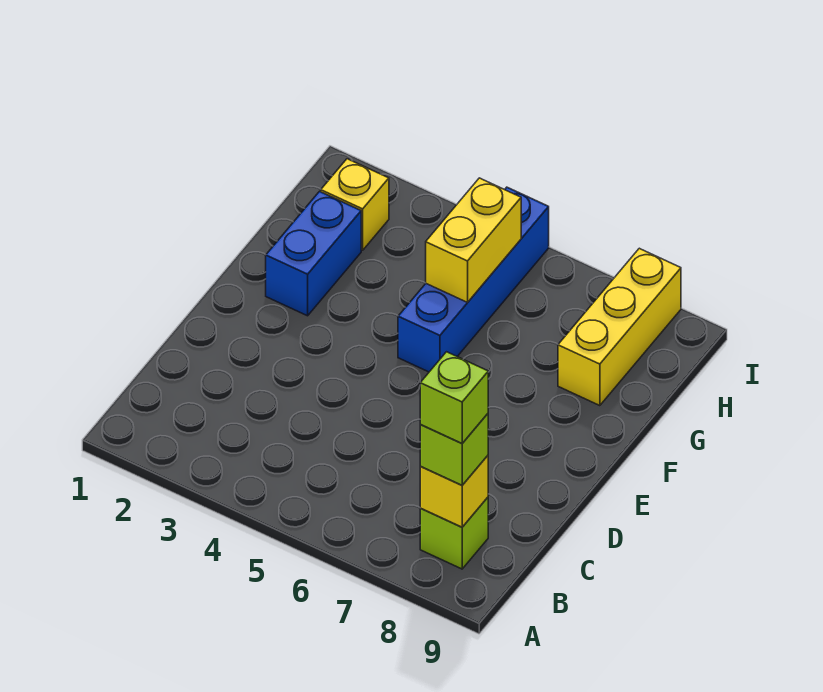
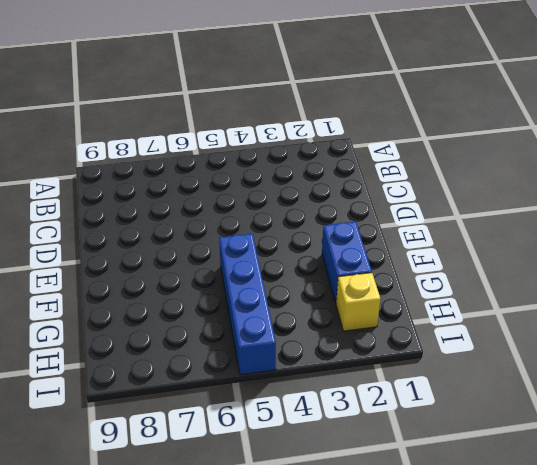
none -> lime 1x1 brick [420,497,488,569]
none -> yellow 1x3 brick [558,248,681,406]

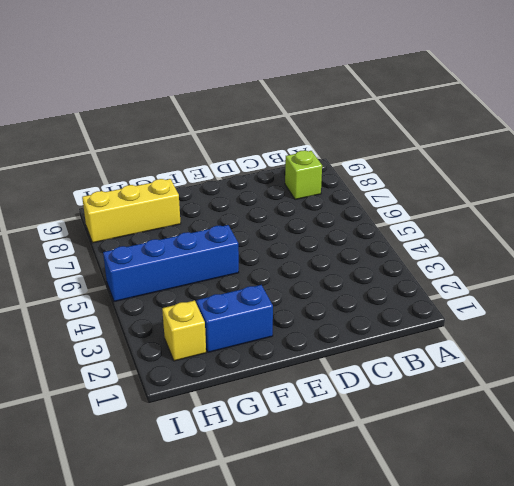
none -> yellow 1x1 brick [420,456,488,527]
none -> yellow 1x2 brick [426,178,521,302]

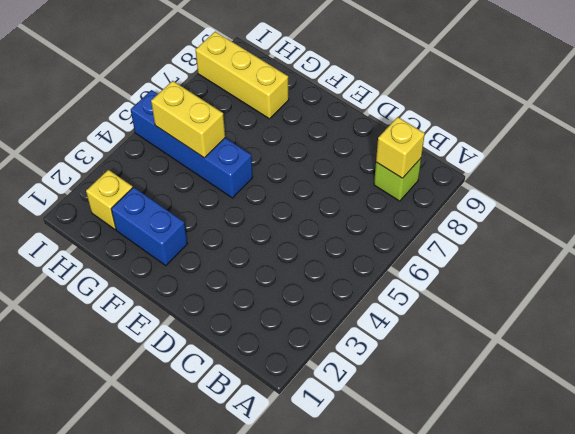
none -> lime 1x1 brick [420,414,488,485]
none -> lime 1x1 brick [420,352,488,443]

